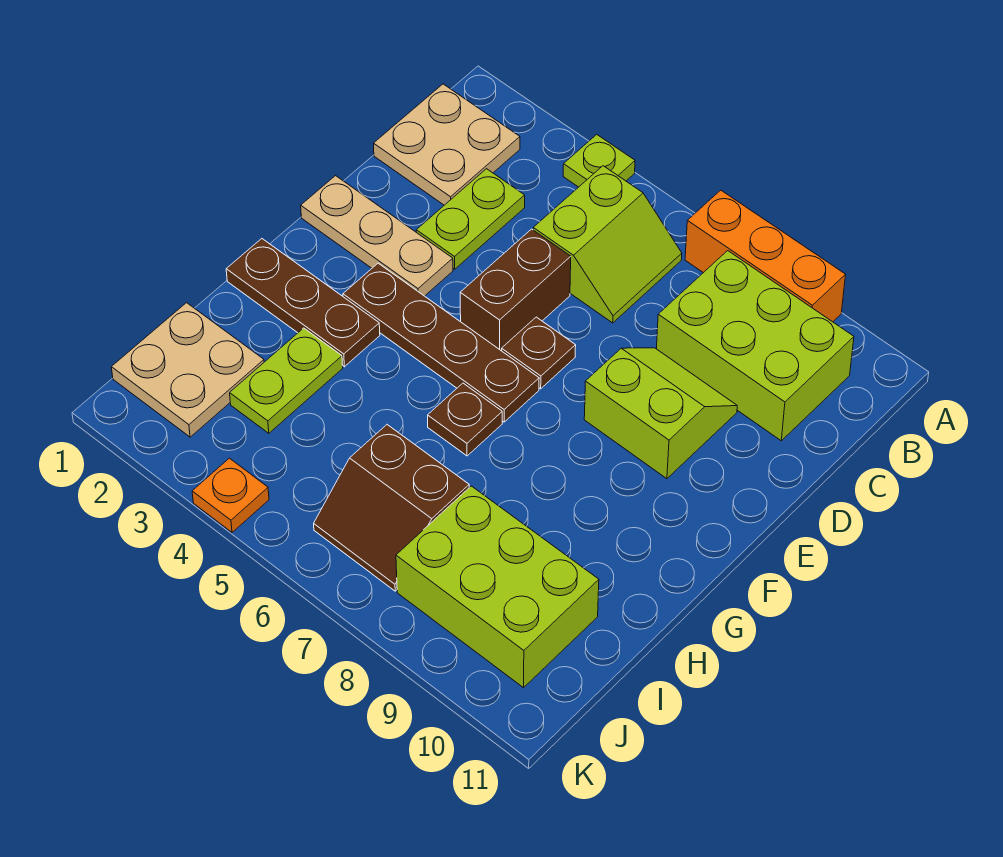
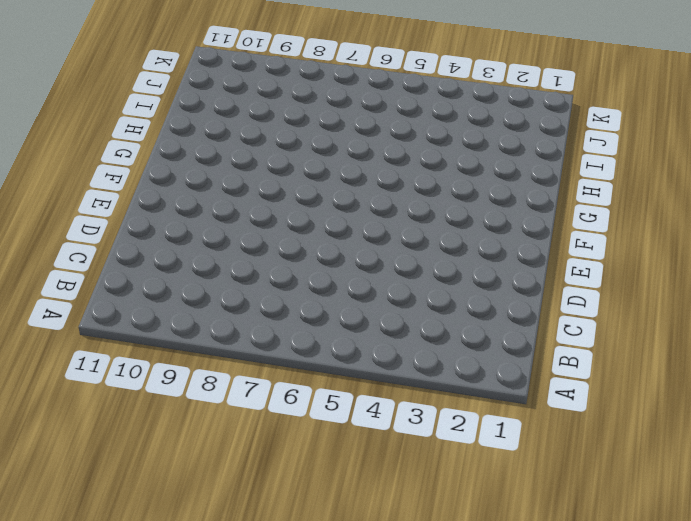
none -> lime 1x1 plate [563,135,635,187]
none -> orange 1x3 brick [685,190,846,322]
none -> tan 2x2 plate [373,84,520,205]

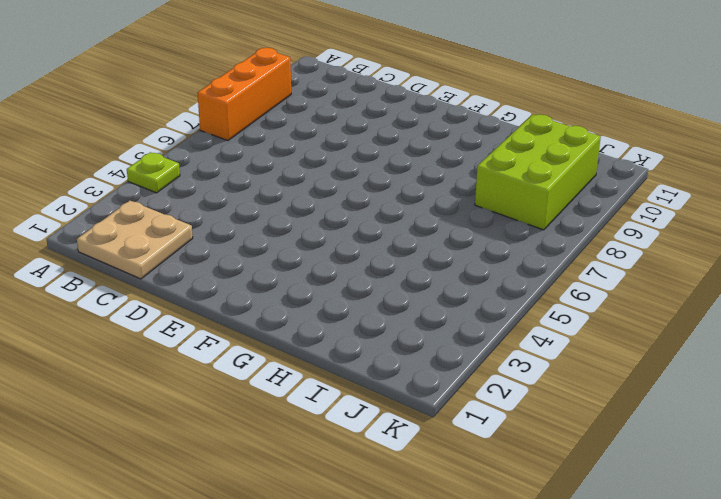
none -> lime 2x2 slope [533,166,682,323]
none -> lime 2x3 brick [657,251,854,441]
none -> lime 1x2 plate [416,169,525,269]

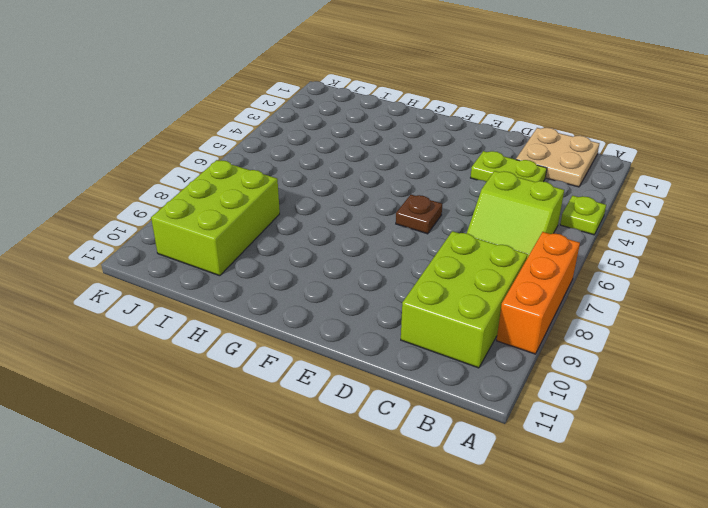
none -> brown 1x2 brick [460,229,571,351]
none -> lime 2x2 slope [584,348,737,479]
none -> tan 1x3 plate [301,176,453,296]

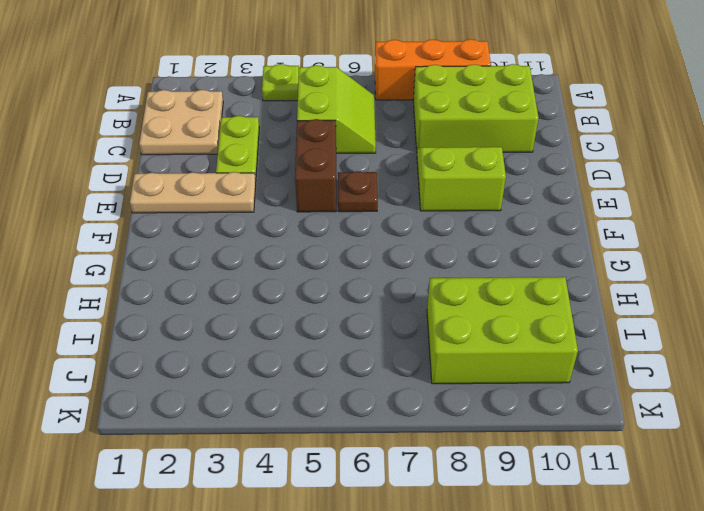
none -> brown 1x4 plate [343,263,539,422]
none -> brown 1x3 plate [226,239,380,367]
none -> brown 1x1 plate [428,383,502,456]

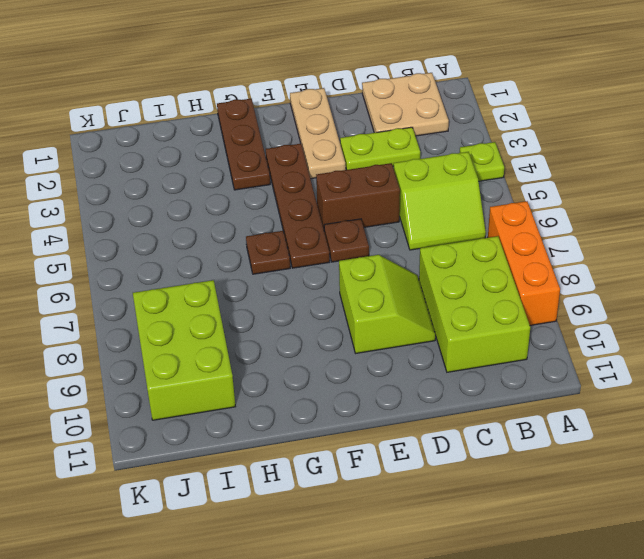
none -> lime 1x2 plate [230,328,343,433]
none -> tan 2x2 plate [111,303,264,437]
none -> brown 2x2 slope [314,425,469,591]

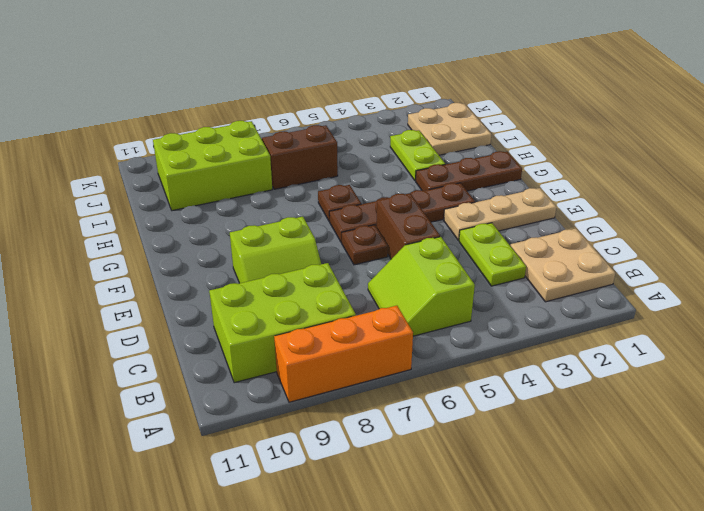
none -> lime 1x1 plate [563,135,635,187]
none -> orange 1x1 plate [192,458,269,532]

